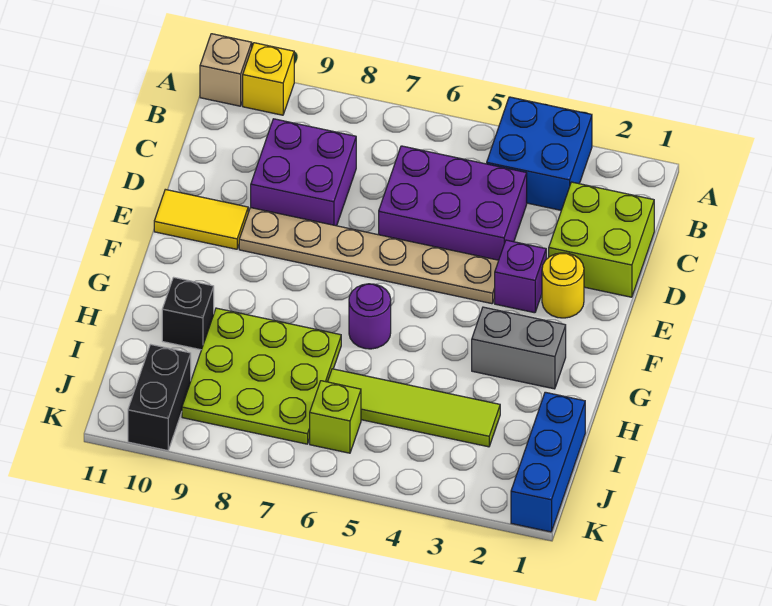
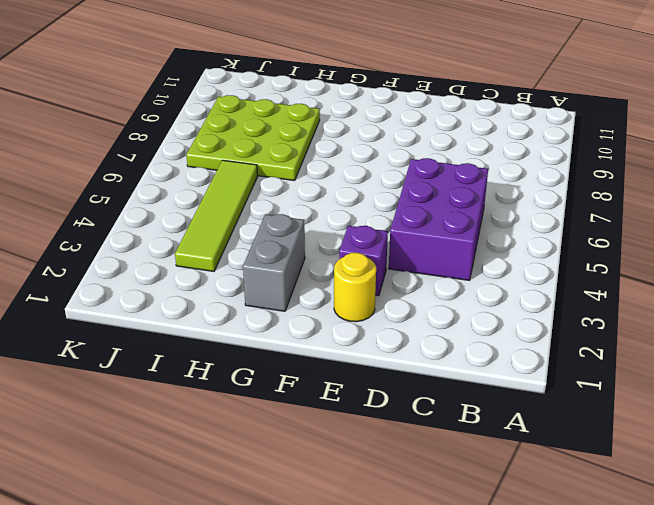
none -> blue 2x2 brick [487,97,592,210]
none -> yellow 1x1 brick [243,43,294,115]
none -> tan 1x1 brick [200,34,252,106]

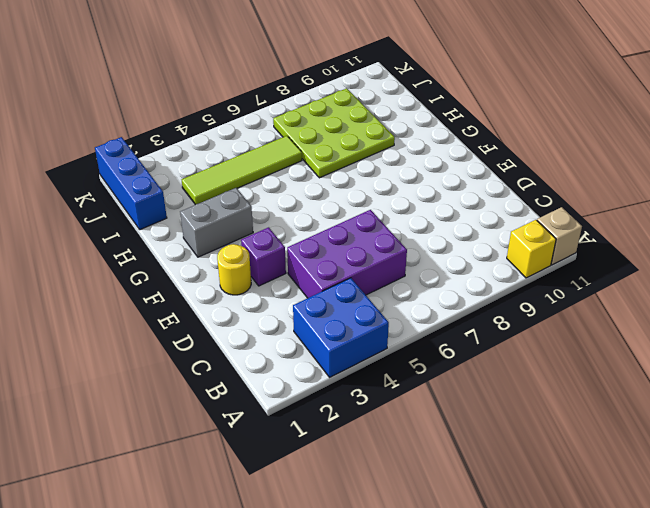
none -> lime 2x2 brick [549,182,654,297]
none -> purple 2x2 brick [251,119,356,226]
none -> tan 1x6 plate [239,208,499,304]

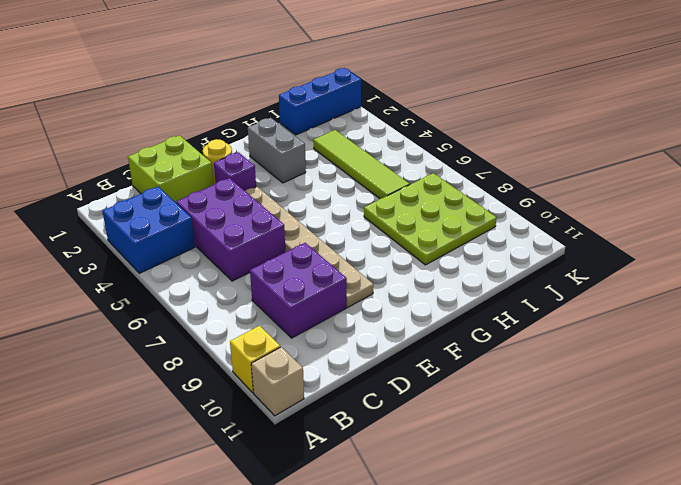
none -> yellow 1x2 tile [154,189,248,249]
none -> purple 1x1 round brick [349,284,391,349]
none -> black 1x1 brick [162,277,214,350]

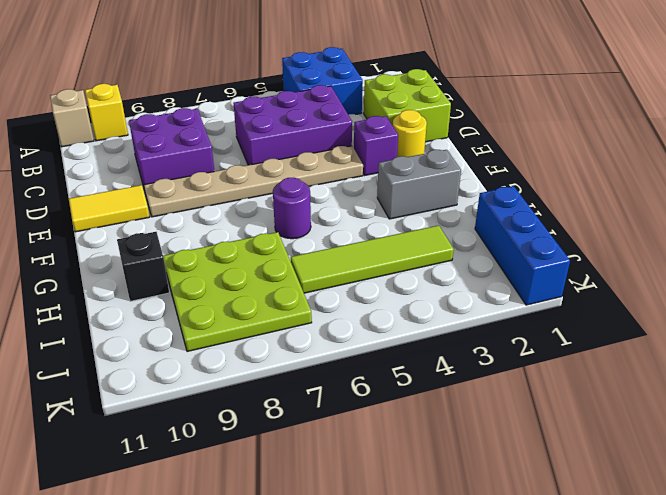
none -> lime 1x1 brick [310,381,361,453]
none -> black 1x2 brick [128,344,191,451]

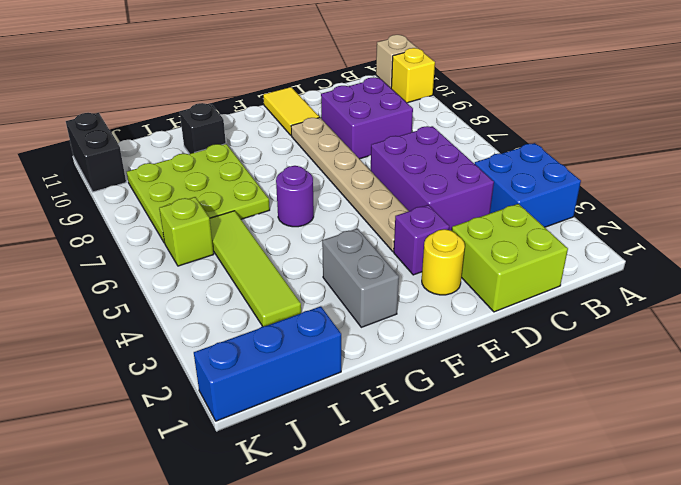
black 1x2 brick [66,113,126,192] -> black 1x2 brick turned to [128,344,191,451]

